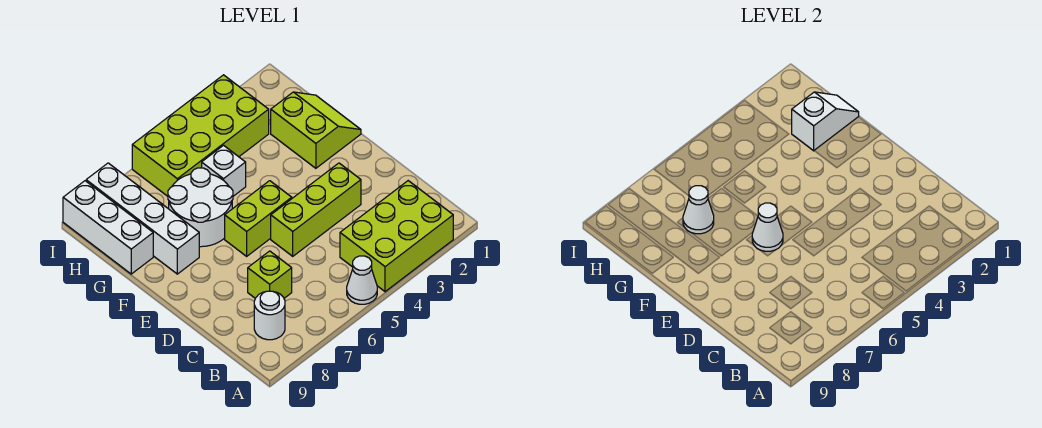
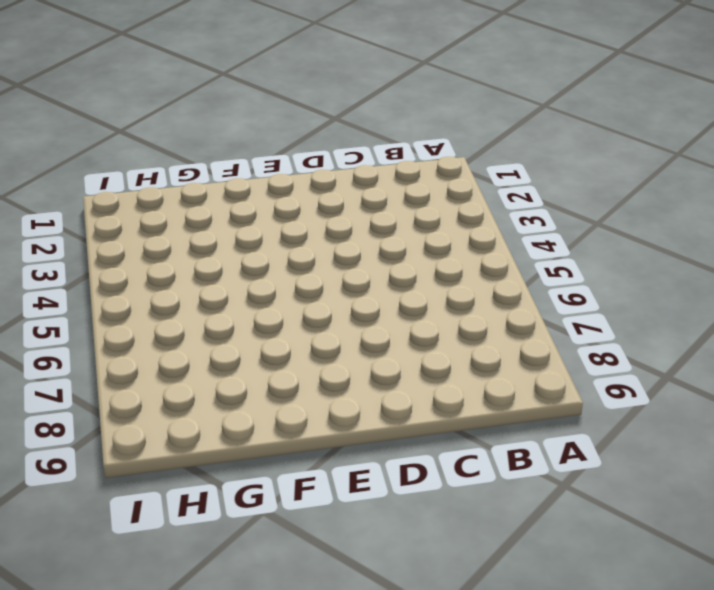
none -> lime 2x3 brick [340,181,453,292]
none -> white 1x1 cone [347,256,377,304]
none -> white 1x1 round brick [254,291,285,340]

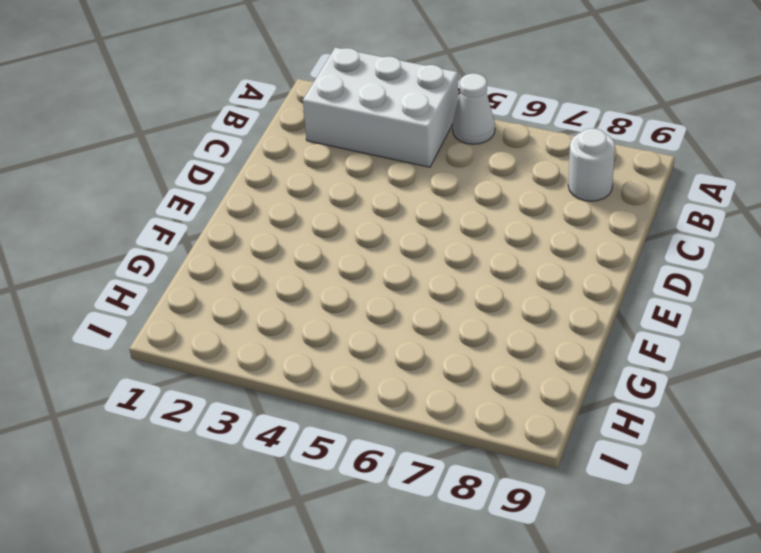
white 2x3 brick [303,48,458,167] -> lime 2x3 brick [340,181,453,292]
none -> lime 1x1 brick [248,251,292,298]
none -> lime 1x3 brick [271,163,361,256]
none -> lime 1x2 brick [225,181,292,256]

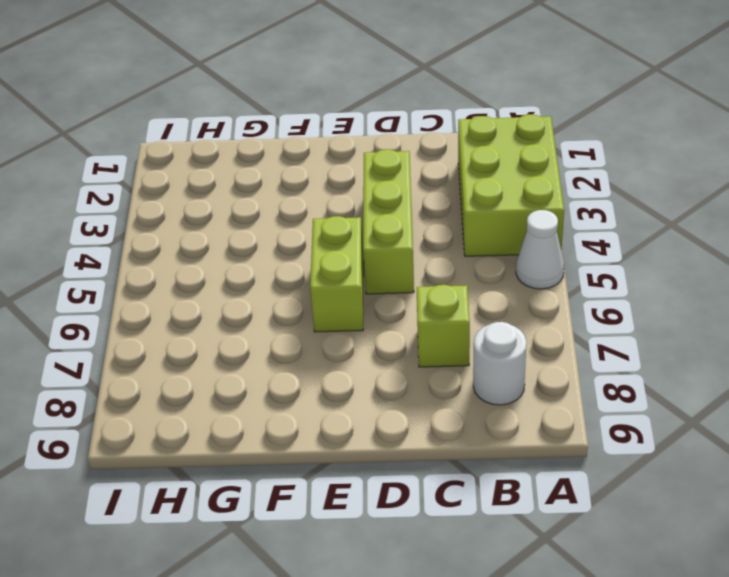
none -> lime 2x2 slope [271,92,361,168]
none -> white 2x2 round brick [168,168,233,247]
none -> white 1x4 brick [86,163,199,274]

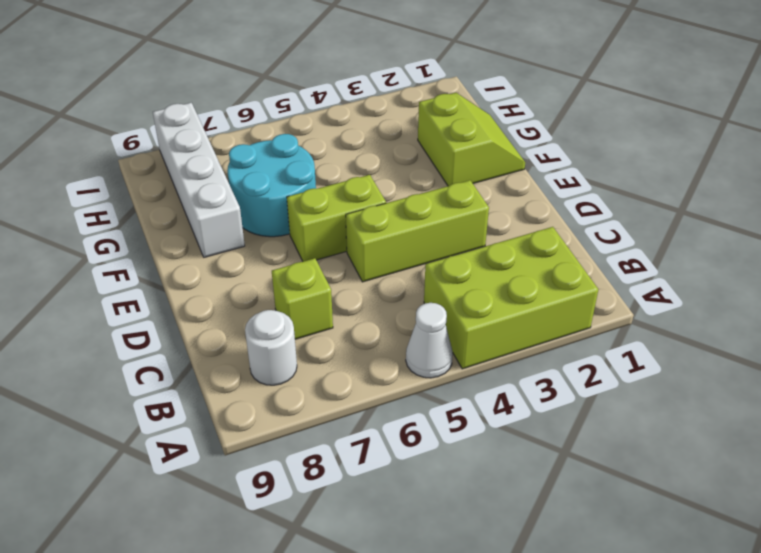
cyan 2x2 round brick [227,134,316,237] -> white 2x2 round brick [168,168,233,247]
none -> white 1x1 brick [202,145,246,196]
none -> white 1x3 brick [63,181,153,274]
none -> lime 2x4 brick [132,75,269,196]

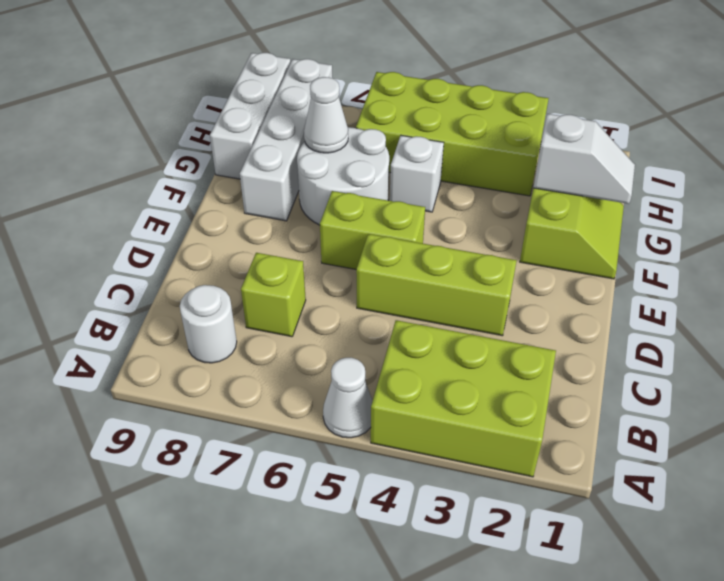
none -> white 1x1 cone [752,203,783,251]

